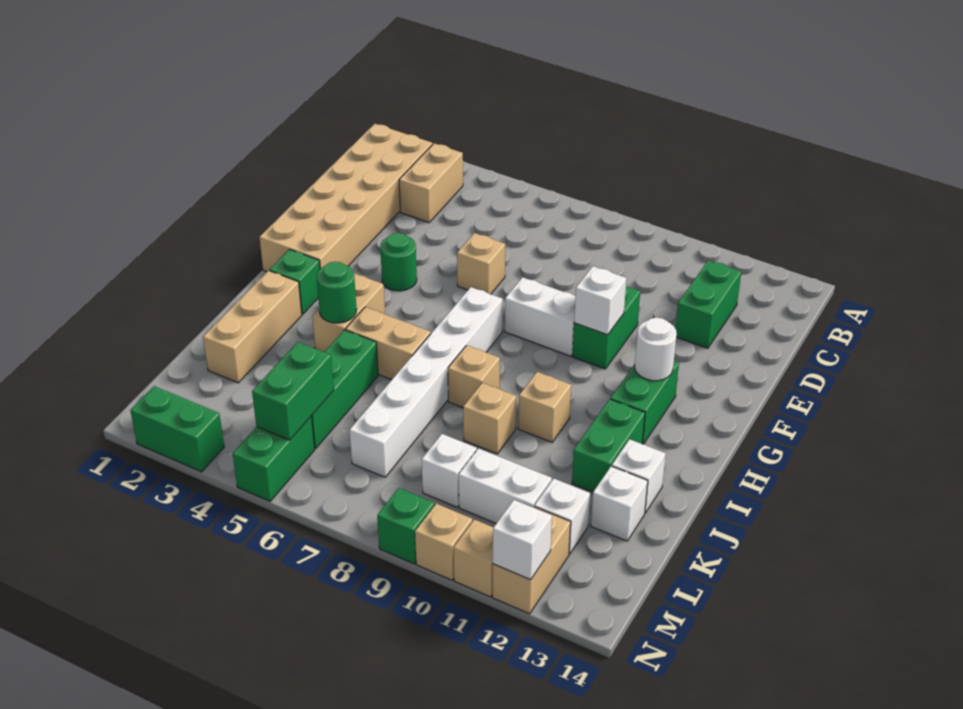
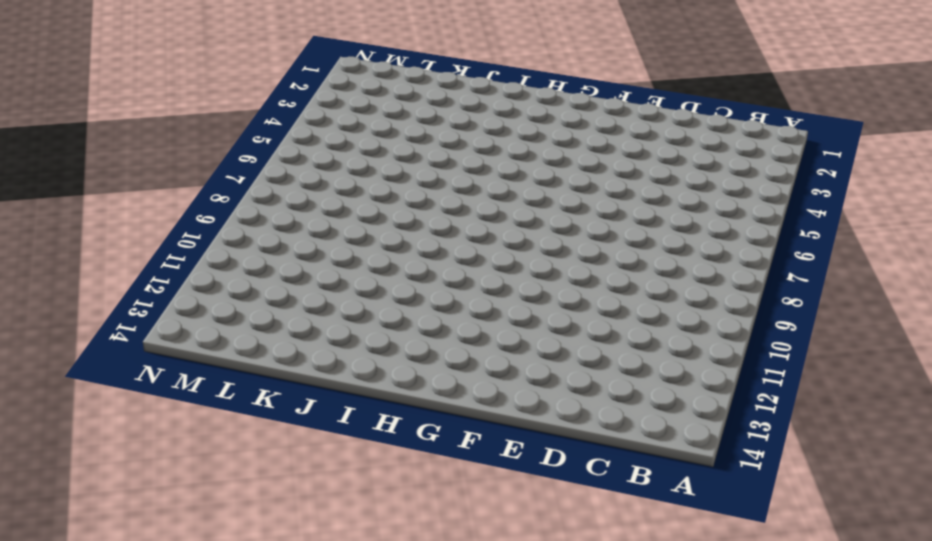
none -> tan 2x6 brick [259,124,433,272]
none -> tan 1x2 brick [399,143,463,223]
none -> green 1x2 brick [675,260,741,348]
none -> tan 1x1 brick [457,233,505,294]

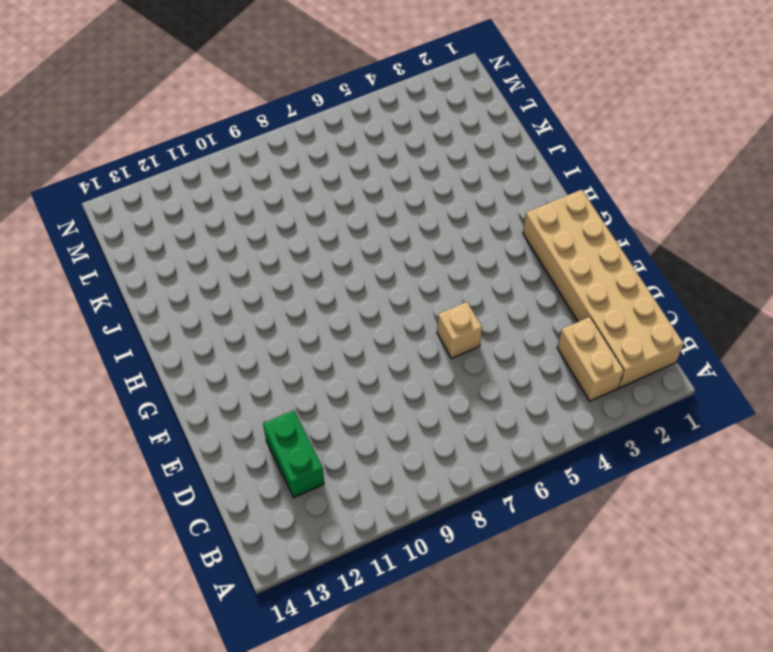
none -> green 1x2 brick [572,286,640,369]
none -> green 1x1 round brick [380,233,417,291]
none -> white 1x2 brick [505,277,575,356]
none -> white 1x6 brick [350,287,503,477]

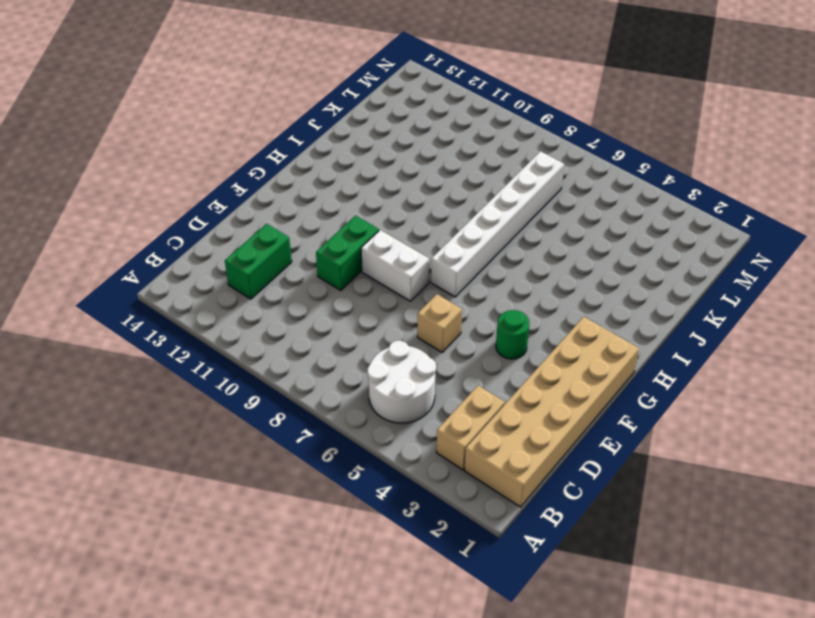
white 2x2 round brick [367,341,436,423] -> none
none -> green 1x2 brick [611,361,679,444]
none -> green 1x1 brick [270,249,320,314]
none -> tan 1x2 brick [312,273,385,352]
none -> tan 1x3 brick [203,271,302,383]

